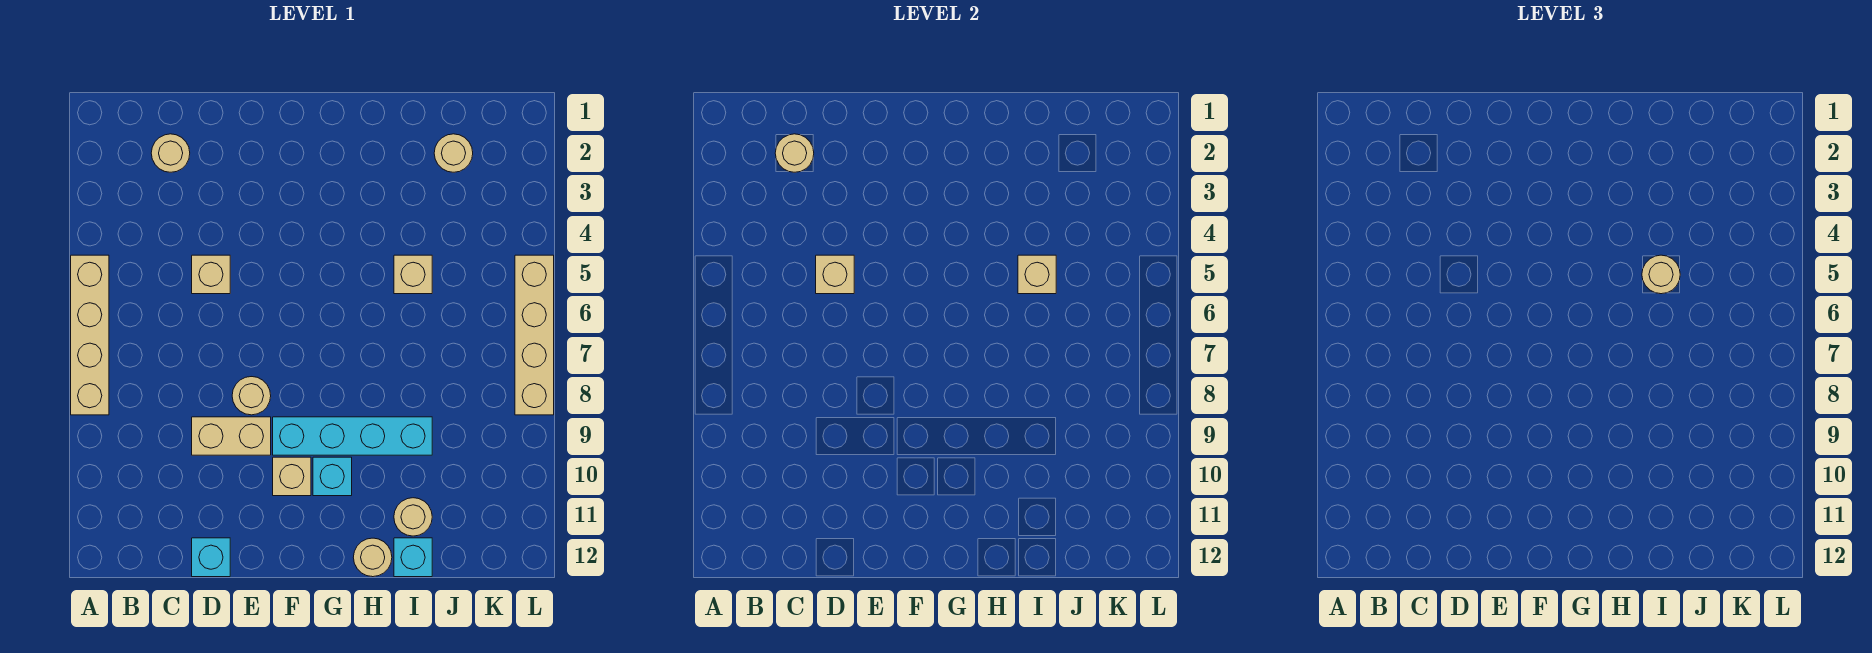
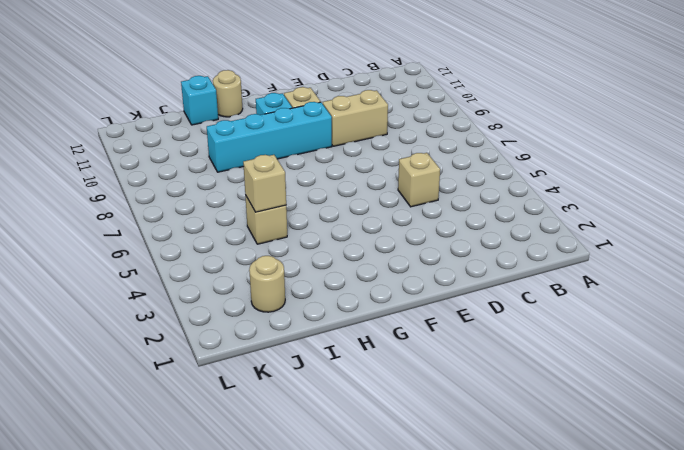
none -> tan 1x4 brick [71,255,109,415]
none -> tan 1x1 round brick [151,134,190,172]
none -> cyan 1x1 brick [192,538,230,577]

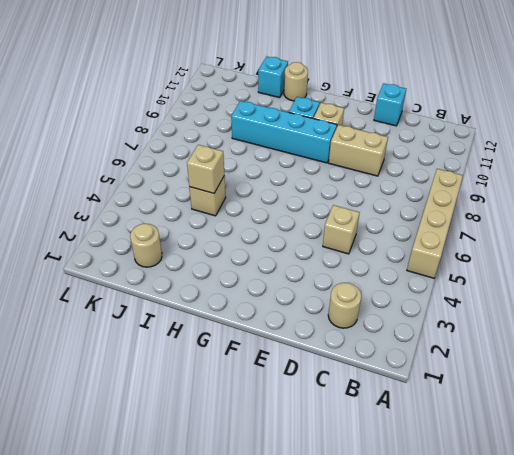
none -> tan 1x1 round brick [232,377,271,415]
none -> tan 1x1 round brick [394,498,432,536]
none -> tan 1x4 brick [515,255,554,415]

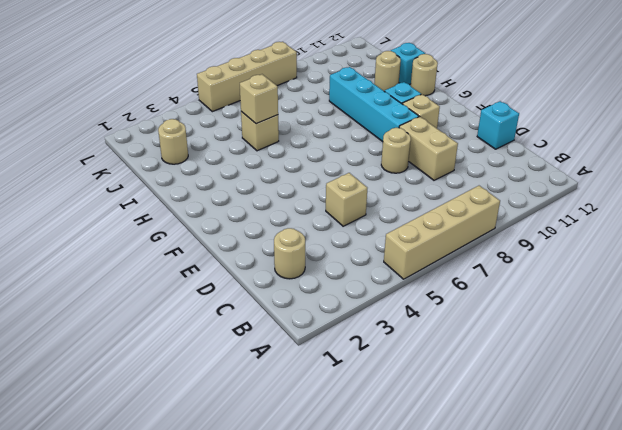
none -> tan 1x1 round brick [775,134,814,172]
none -> tan 1x1 brick [816,255,854,294]
none -> tan 1x1 round brick [1642,255,1680,294]

